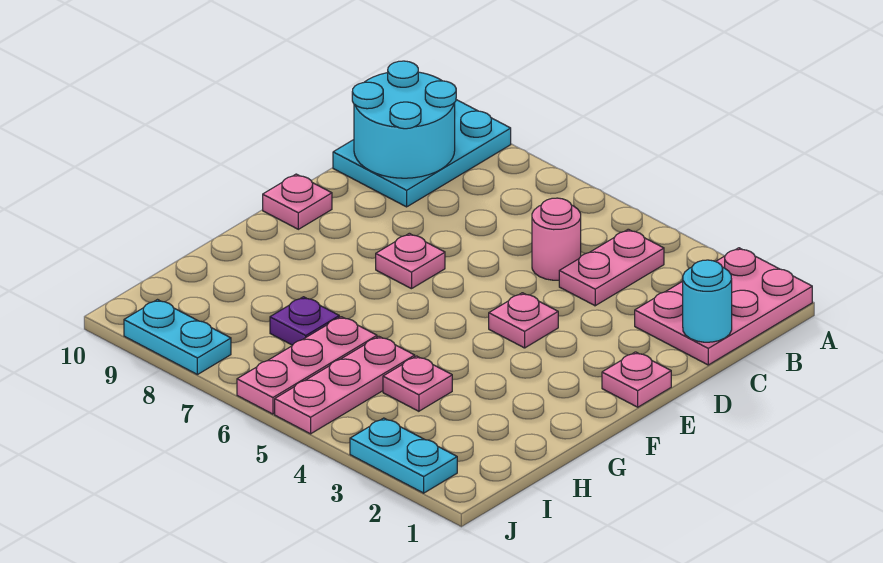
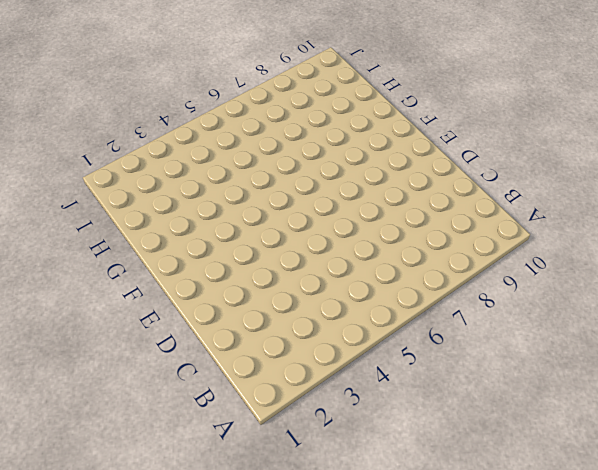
none -> pink 2x3 plate [635,248,812,365]
none -> cyan 2x3 plate [333,100,511,207]
none -> pink 1x2 plate [559,229,664,306]

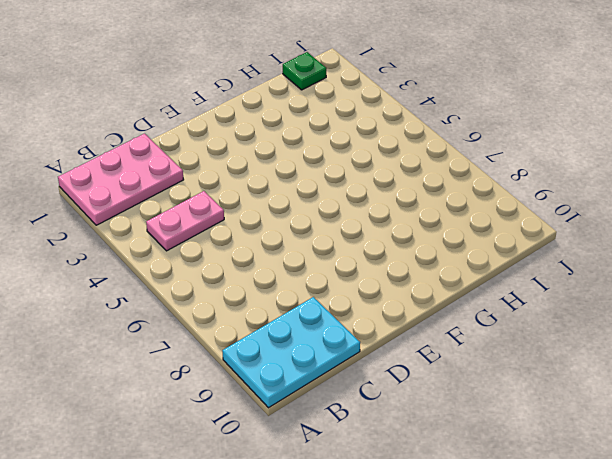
green 1x1 plate [283,52,326,90] -> none
none -> pink 1x1 round brick [532,198,581,280]
none -> pink 1x1 plate [602,352,671,407]
none -> pink 1x1 plate [489,293,558,348]

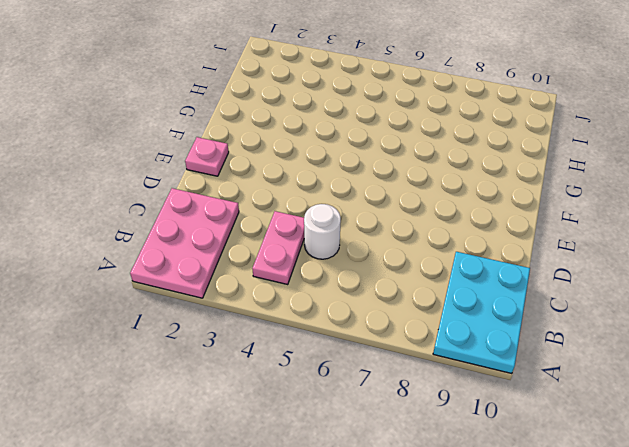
white 1x1 round brick [304,204,341,259] -> pink 1x1 round brick [532,198,581,280]
none -> pink 1x1 plate [489,293,558,348]
none -> pink 1x1 plate [376,233,445,289]
none -> pink 1x1 plate [263,174,332,229]

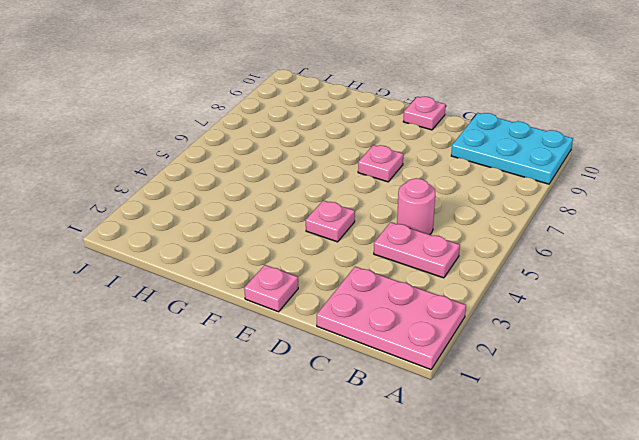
none -> pink 1x1 plate [383,356,452,411]
none -> pink 1x3 plate [275,336,415,434]
none -> pink 1x3 plate [237,317,377,414]

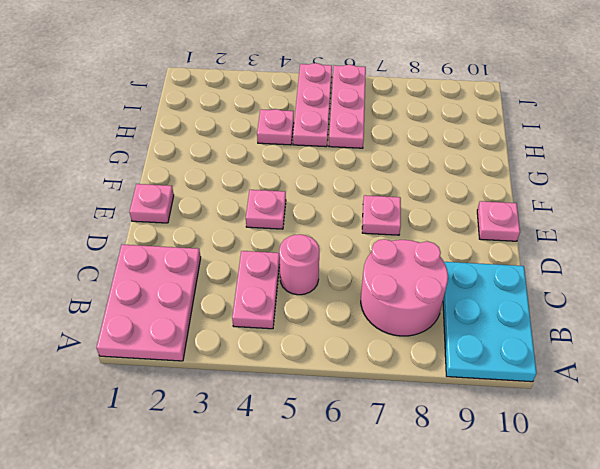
pink 2x2 round brick [361,239,448,336] -> none
none -> purple 1x1 plate [270,297,339,345]
none -> cyan 1x2 plate [350,418,457,493]
none -> cyan 1x2 plate [124,300,231,375]

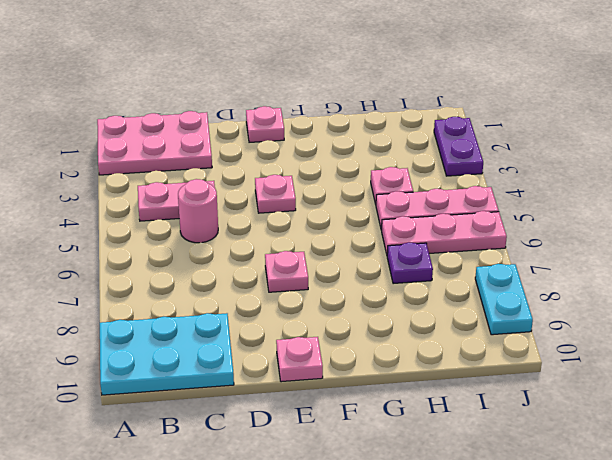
purple 1x2 plate [434,117,483,176] -> cyan 1x2 plate [350,418,457,493]
none -> cyan 2x2 round brick [352,61,456,178]
none -> cyan 1x1 round brick [683,260,732,342]

